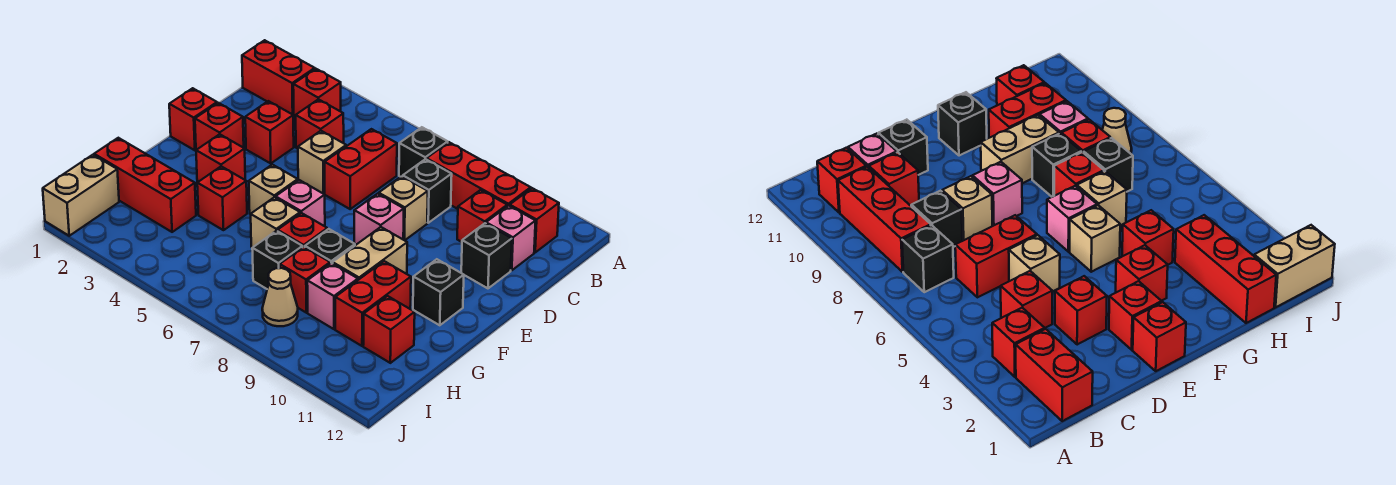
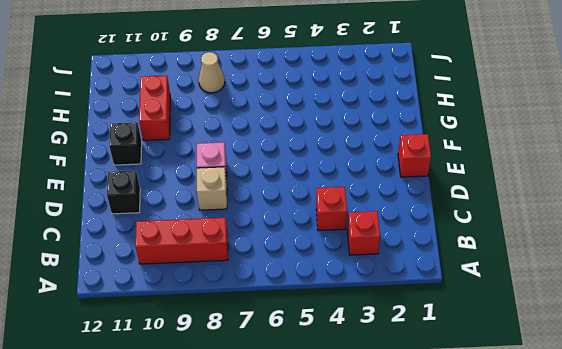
none -> red 1x2 brick [242,40,315,115]
none -> black 1x1 brick [399,127,448,177]
none -> red 1x1 brick [510,188,559,252]
none -> red 1x2 brick [325,129,397,209]

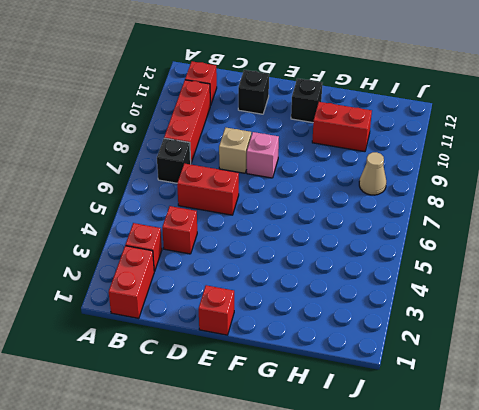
none -> black 1x1 brick [403,159,452,223]
none -> red 1x1 brick [457,190,507,242]
none -> pink 1x1 brick [486,206,536,270]
none -> red 1x1 brick [245,101,294,163]

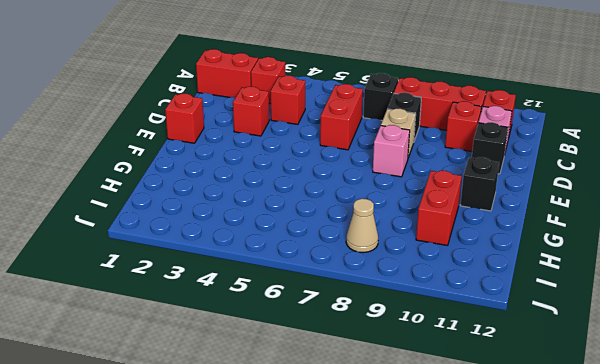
none -> tan 1x1 brick [298,131,346,194]
none -> red 1x1 brick [195,103,244,150]
none -> red 1x1 brick [196,134,245,182]
none -> tan 1x1 brick [249,165,298,214]

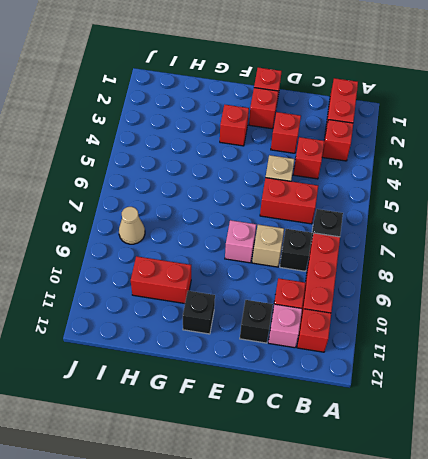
none -> tan 1x1 brick [249,165,298,214]
none -> pink 1x1 brick [276,180,325,226]
none -> tan 1x2 brick [333,227,407,280]
none -> red 1x1 brick [197,166,247,230]

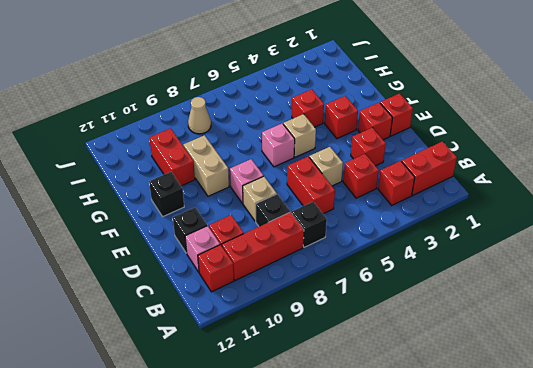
none -> tan 1x1 brick [251,197,300,248]
none -> red 1x1 brick [278,213,327,247]
none -> black 1x1 brick [305,229,355,264]
none -> red 1x3 brick [94,138,196,232]

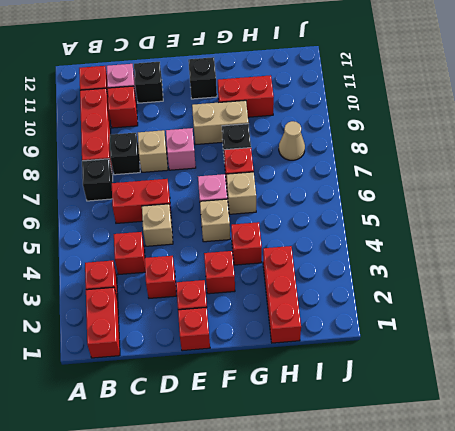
none -> black 1x1 brick [252,231,302,289]
none -> red 1x1 brick [280,247,330,313]
none -> pink 1x1 brick [307,263,358,329]
none -> red 1x1 brick [363,296,415,363]

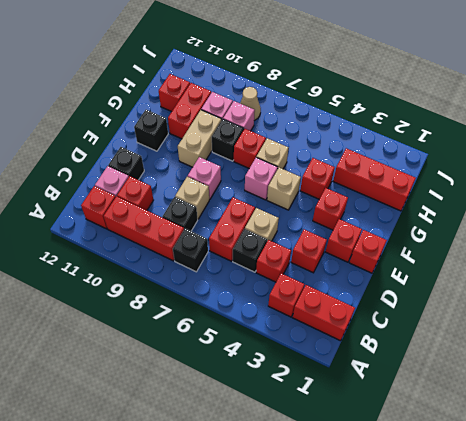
black 1x1 brick [233,229,267,272] -> black 1x1 brick moved to [252,231,302,289]
pink 1x1 brick [223,101,255,131] -> red 1x1 brick [280,247,330,313]
none -> tan 1x2 brick [43,155,119,236]

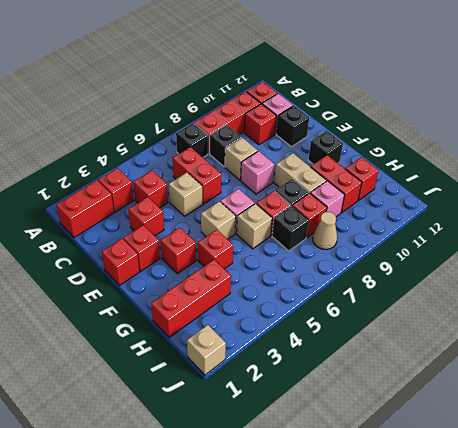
tan 1x1 brick [187,325,226,375] -> tan 1x2 brick [43,155,119,236]

